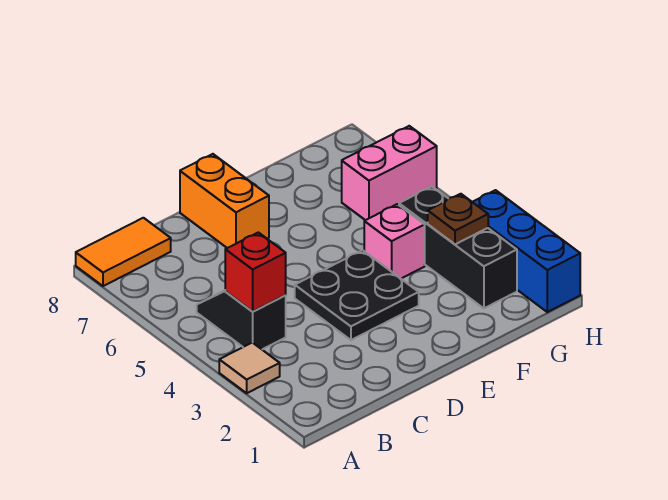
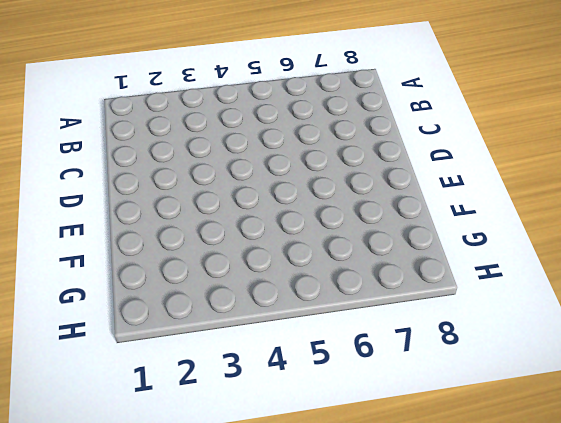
none -> tan 1x1 tile [219,343,280,393]
none -> orange 1x2 tile [76,218,171,286]

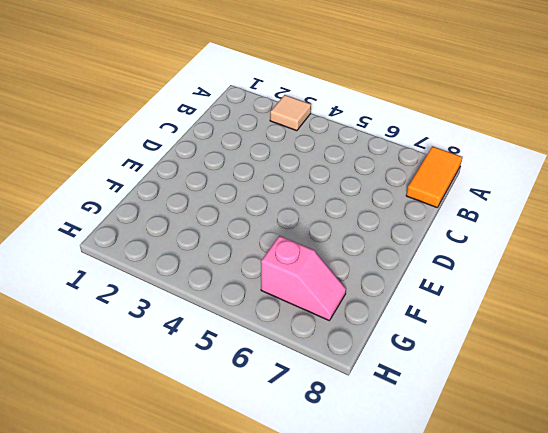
pink 1x2 slope [261,236,346,321] -> pink 1x2 brick [342,126,437,220]
none -> black 1x2 slope [197,290,286,349]
none -> black 2x2 plate [295,250,419,340]

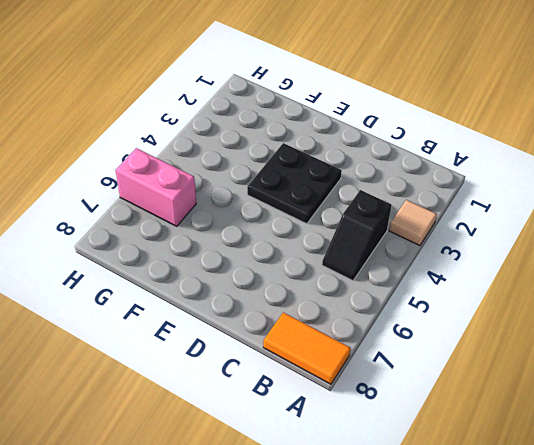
none -> orange 1x2 brick [180,154,269,248]
none -> pink 1x1 brick [364,204,425,278]

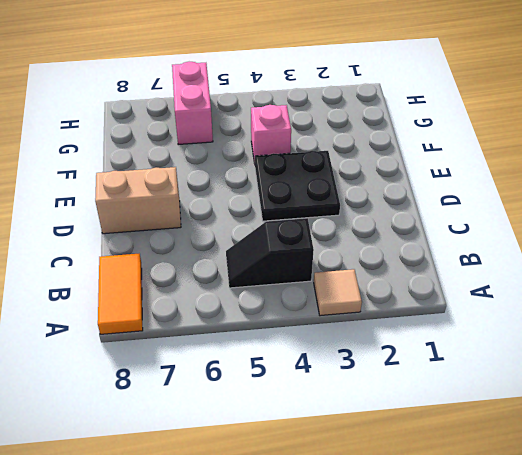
tan 1x2 brick [95,167,181,234] -> orange 1x2 brick [180,154,269,248]
none -> black 1x3 brick [399,187,517,308]
none -> blue 1x3 brick [473,190,580,312]

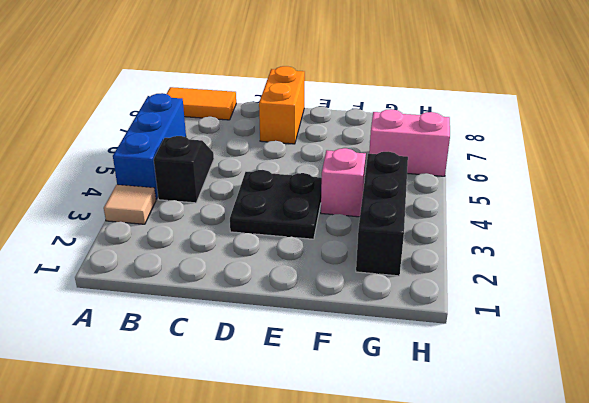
blue 1x3 brick [113,93,186,199] -> blue 1x3 brick moved to [473,190,580,312]
none -> red 1x1 brick [225,232,286,312]
none -> brown 1x1 plate [428,194,488,244]

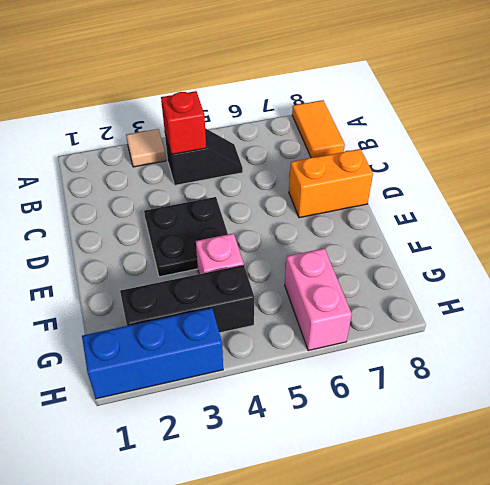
none -> brown 1x1 plate [428,194,488,244]

